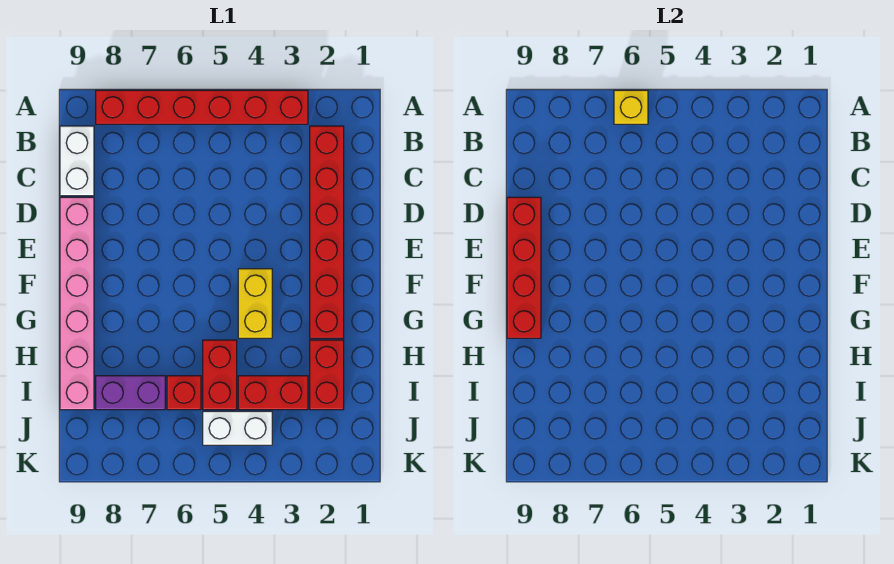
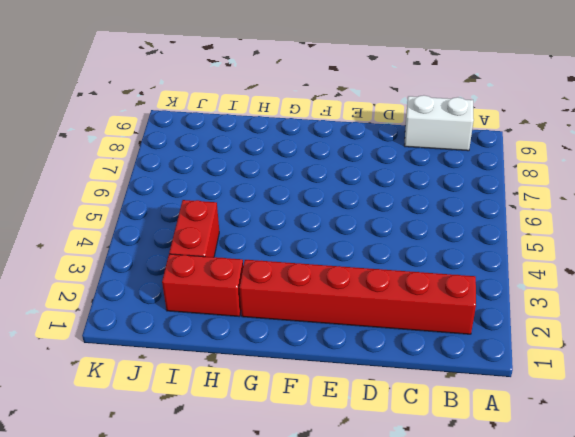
none -> red 1x6 brick [96,90,308,124]
none -> pink 1x6 brick [60,197,94,410]
none -> yellow 1x2 brick [238,269,272,338]

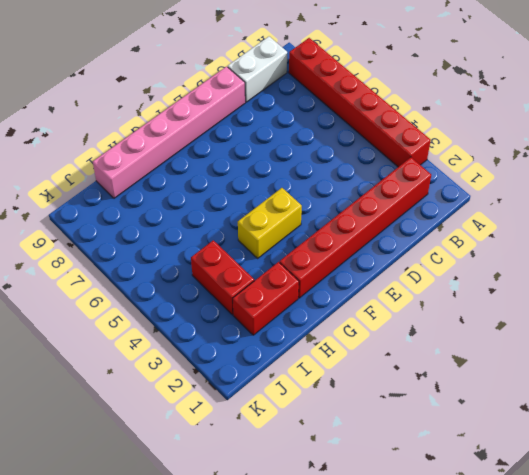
none -> red 1x2 brick [203,340,237,410]
none -> red 1x1 brick [167,376,201,410]
none -> purple 1x2 brick [96,376,165,410]

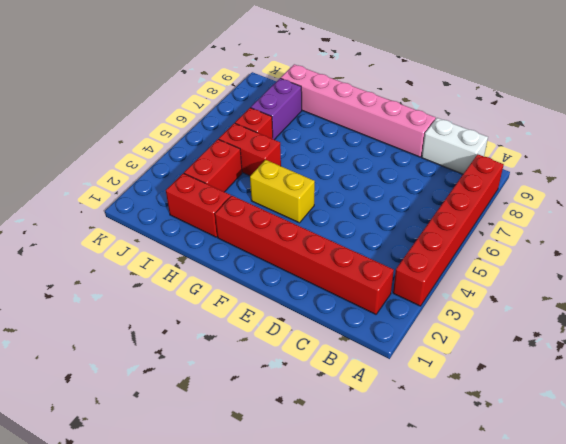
none -> white 1x2 brick [203,411,272,445]
none -> yellow 1x1 brick [614,90,648,124]
none -> red 1x4 brick [507,197,541,338]

